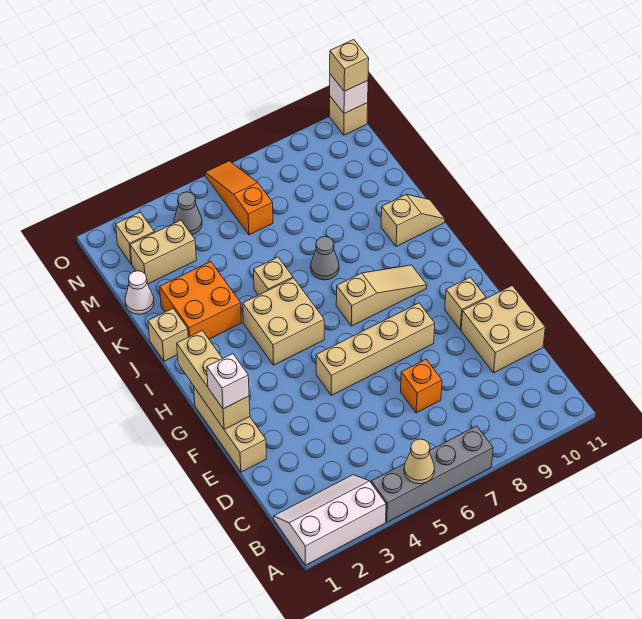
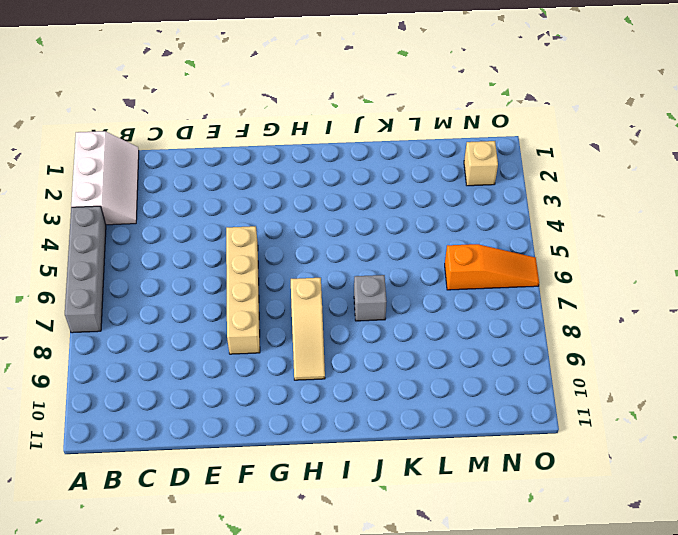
grey 1x1 brick [354,275,387,321] -> grey 1x1 cone [311,237,339,280]
none -> orange 1x1 brick [401,359,442,413]
none -> tan 2x2 brick [461,286,545,373]
none -> tan 1x3 brick [194,387,266,472]

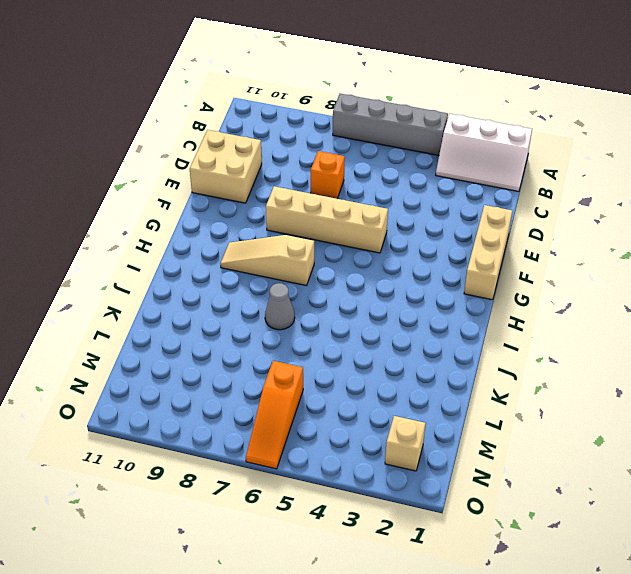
none -> tan 1x1 brick [445,277,486,330]
none -> tan 2x2 brick [243,278,324,365]
none -> tan 1x1 brick [148,309,188,361]

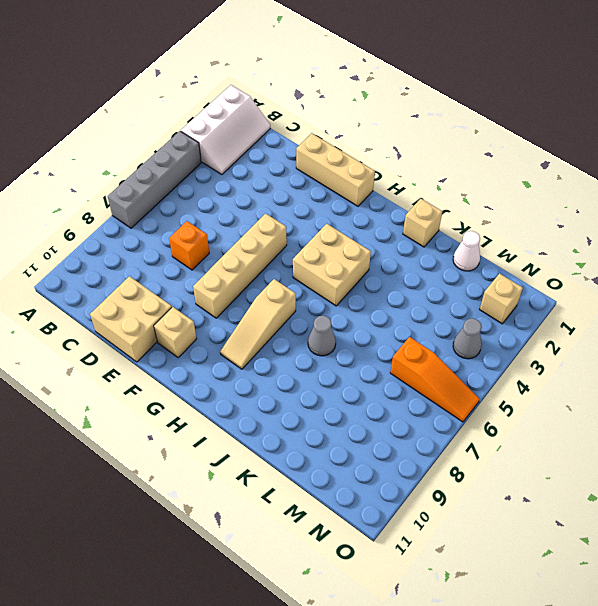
none -> orange 2x2 brick [160,262,241,339]
none -> tan 1x1 brick [253,257,293,295]
none -> tan 1x2 slope [381,194,445,247]

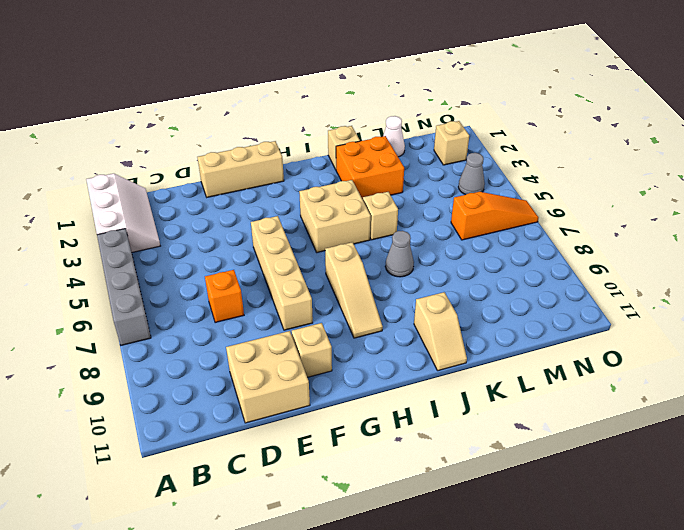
none -> tan 1x2 brick [130,220,196,284]
none -> tan 1x1 brick [330,96,368,135]
none -> tan 1x1 cone [404,439,434,484]

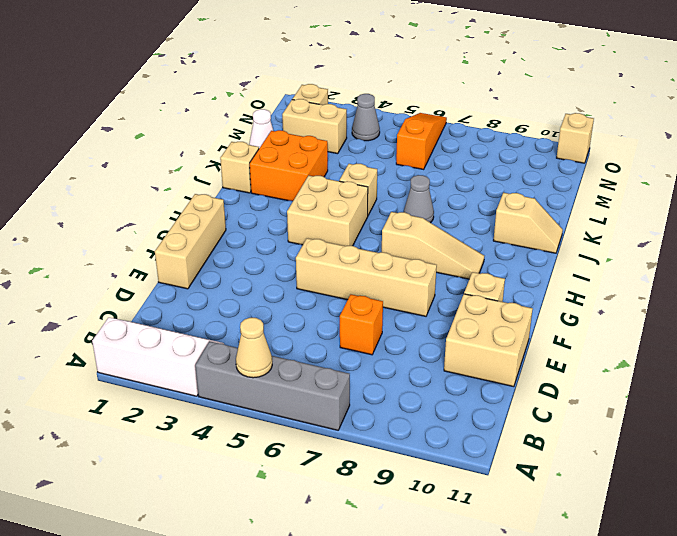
none -> tan 1x3 brick [177,330,250,429]
none -> white 1x1 brick [330,74,368,114]
none -> white 1x1 brick [207,354,249,409]

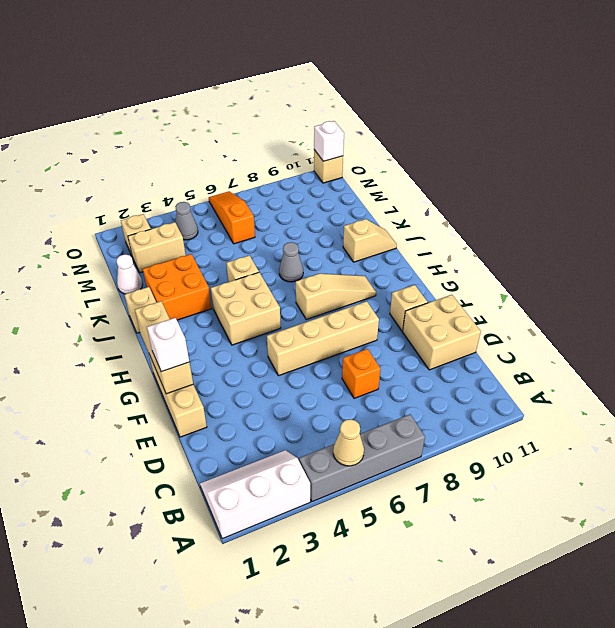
none -> tan 1x1 brick [330,40,369,91]

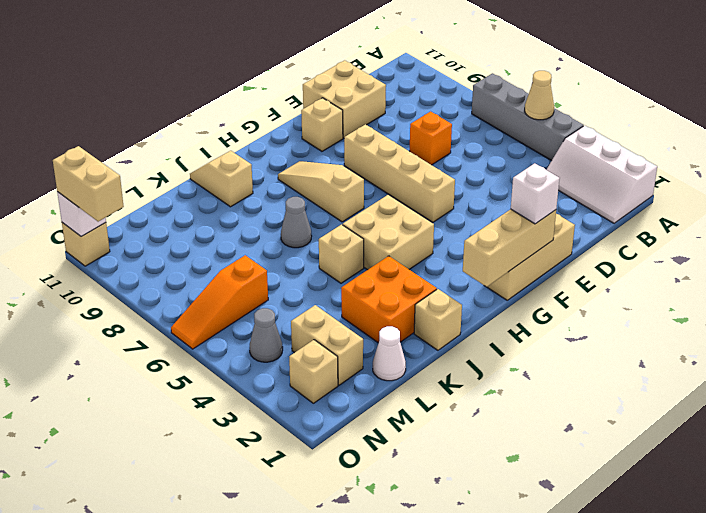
tan 1x2 brick [53,146,124,222] -> tan 1x1 brick [330,40,369,91]

